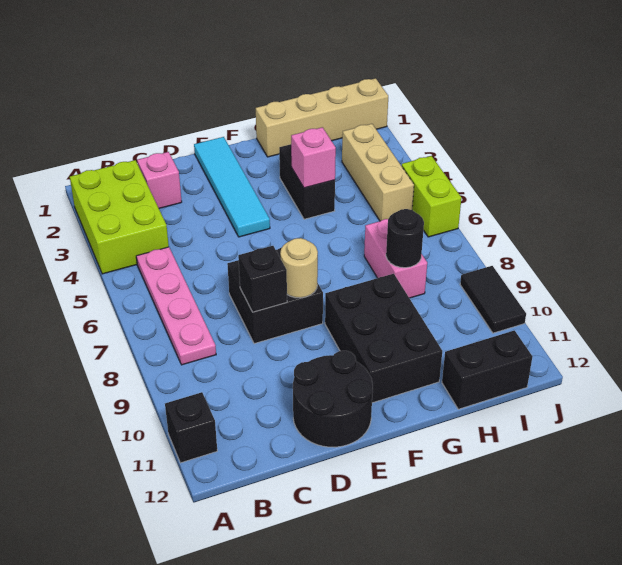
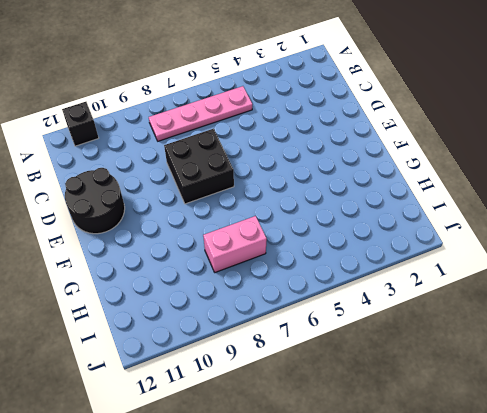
none -> lime 2x3 brick [70,160,169,274]
none -> pink 1x1 brick [137,152,182,208]
none -> cyan 1x4 tile [194,137,270,237]

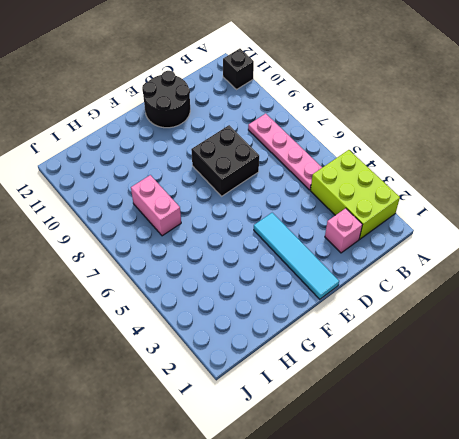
none -> black 2x3 brick [325,274,442,403]
none -> tan 1x4 brick [256,78,388,157]
none -> black 1x2 brick [279,144,335,219]

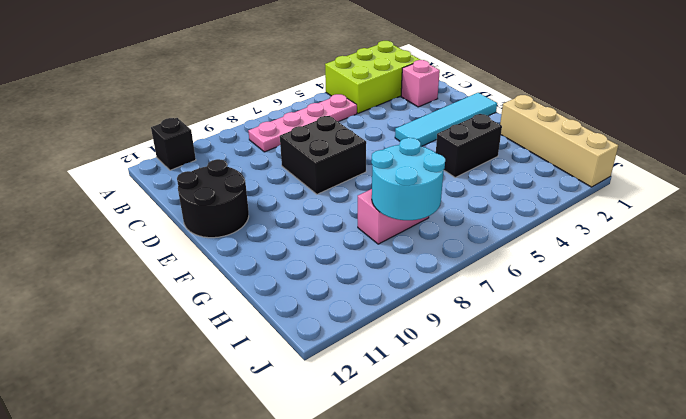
cyan 2x2 round brick [371,138,445,220] -> black 1x1 round brick [386,209,424,268]
none -> black 2x3 brick [325,274,442,403]
none -> black 1x2 brick [442,330,532,409]
none -> tan 1x3 brick [342,124,414,221]

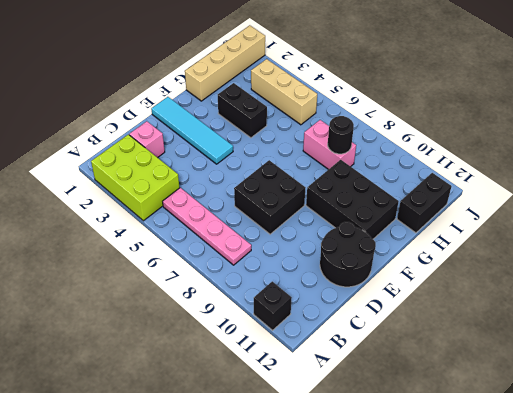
none -> lime 1x2 brick [401,156,461,237]
none -> black 1x2 tile [460,266,526,333]
none -> black 1x1 brick [238,246,287,312]

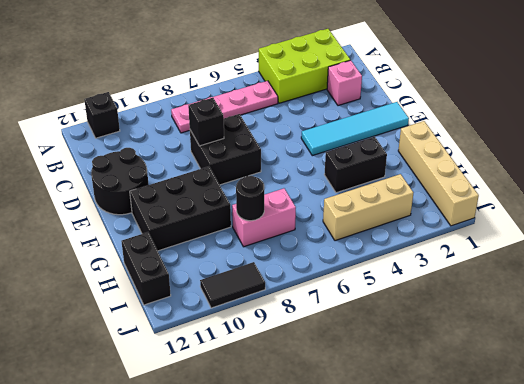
none -> lime 1x2 brick [401,156,461,237]
none -> tan 1x1 round brick [280,238,318,298]
none -> pink 1x1 brick [291,127,336,188]

